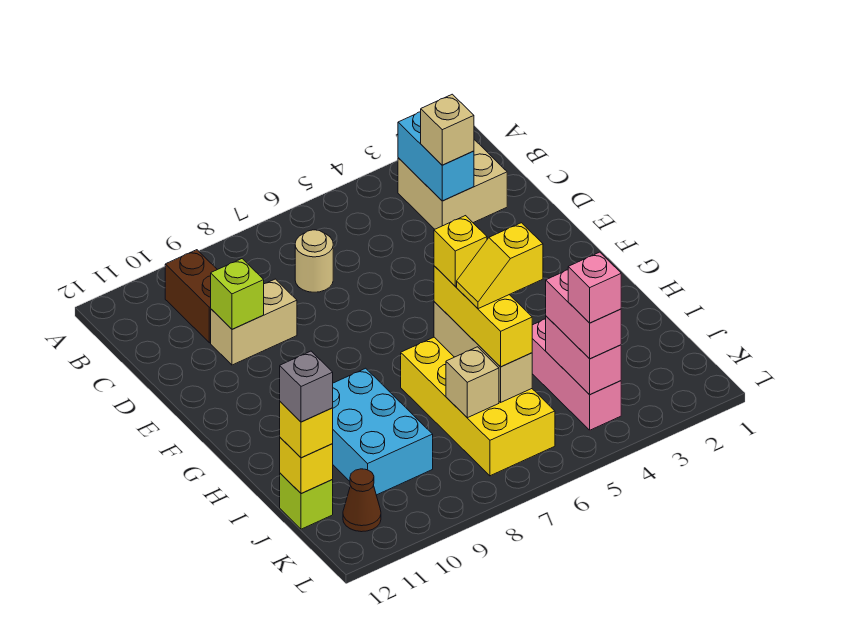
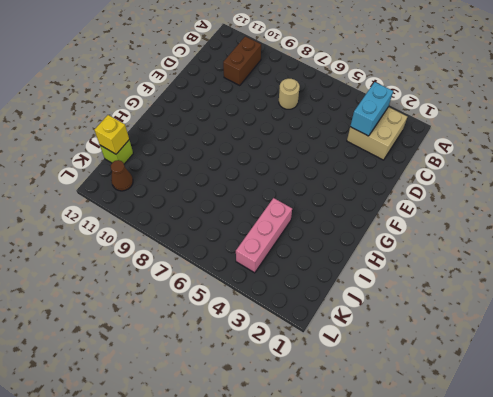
none -> tan 1x2 brick [211,279,297,365]
none -> yellow 2x4 brick [401,337,555,476]
none -> cyan 2x3 brick [333,368,433,495]

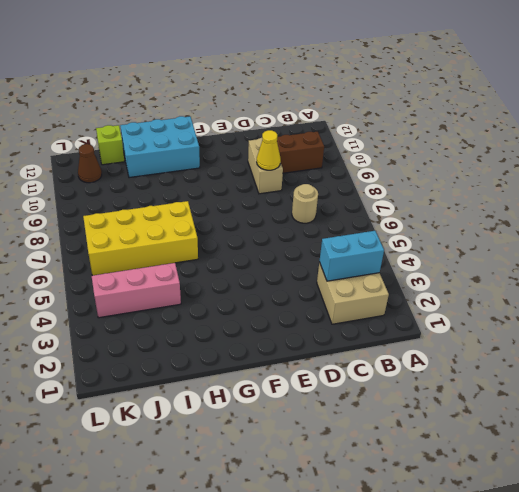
yellow 1x1 cone [257,130,281,170] -> none
cyan 2x3 brick [120,116,200,178] -> cyan 2x3 brick moved to [333,368,433,495]
none -> lime 1x1 brick [211,259,264,329]
none -> tan 1x3 brick [434,302,532,402]
none -> pink 1x2 brick [546,316,621,395]

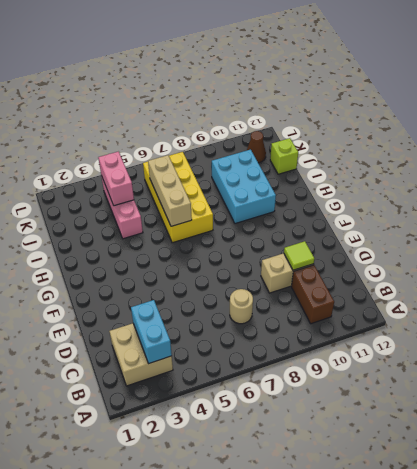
lime 1x1 tile [284,241,314,270] -> lime 1x1 brick [211,259,264,329]
none -> tan 1x1 brick [446,347,499,418]
none -> yellow 1x1 brick [280,438,333,494]
none -> tan 1x1 brick [421,94,474,165]

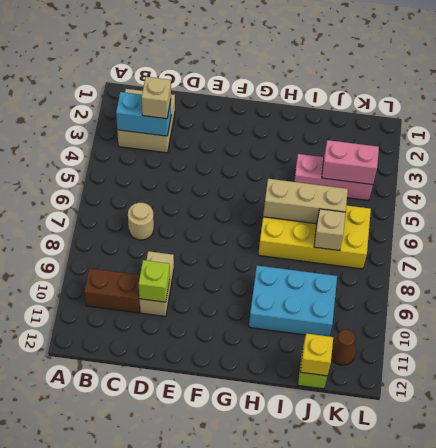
none -> yellow 1x3 brick [434,266,532,367]
none -> pink 1x2 brick [546,270,621,359]
none -> yellow 1x1 brick [280,402,333,458]

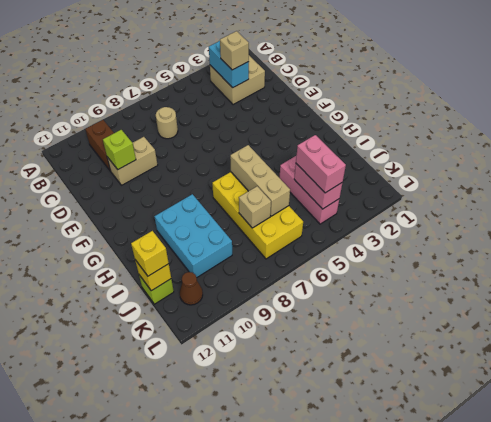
none -> yellow 1x3 brick [434,266,532,367]
none -> yellow 1x1 brick [434,216,487,286]
none -> yellow 1x2 slope [457,223,543,309]

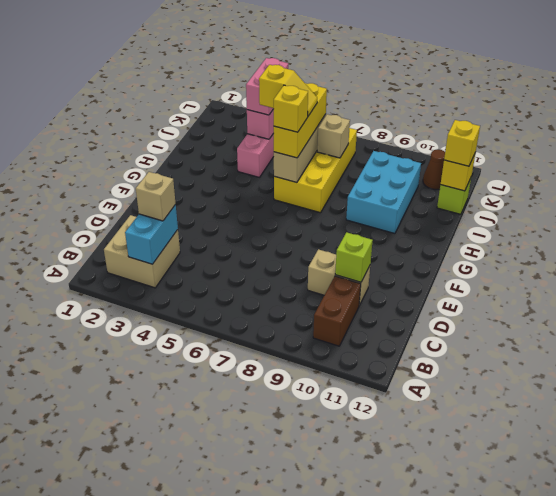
none -> tan 1x1 round brick [295,230,333,292]
none -> grey 1x1 brick [280,351,333,422]
none -> pink 1x1 brick [568,252,621,323]

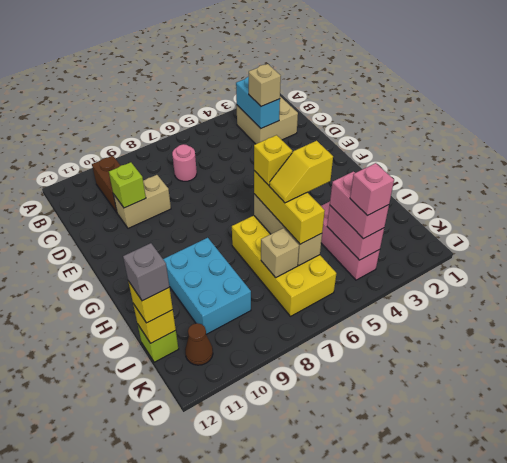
pink 1x1 round brick [172,144,197,181] -> tan 1x1 round brick [295,230,333,292]

